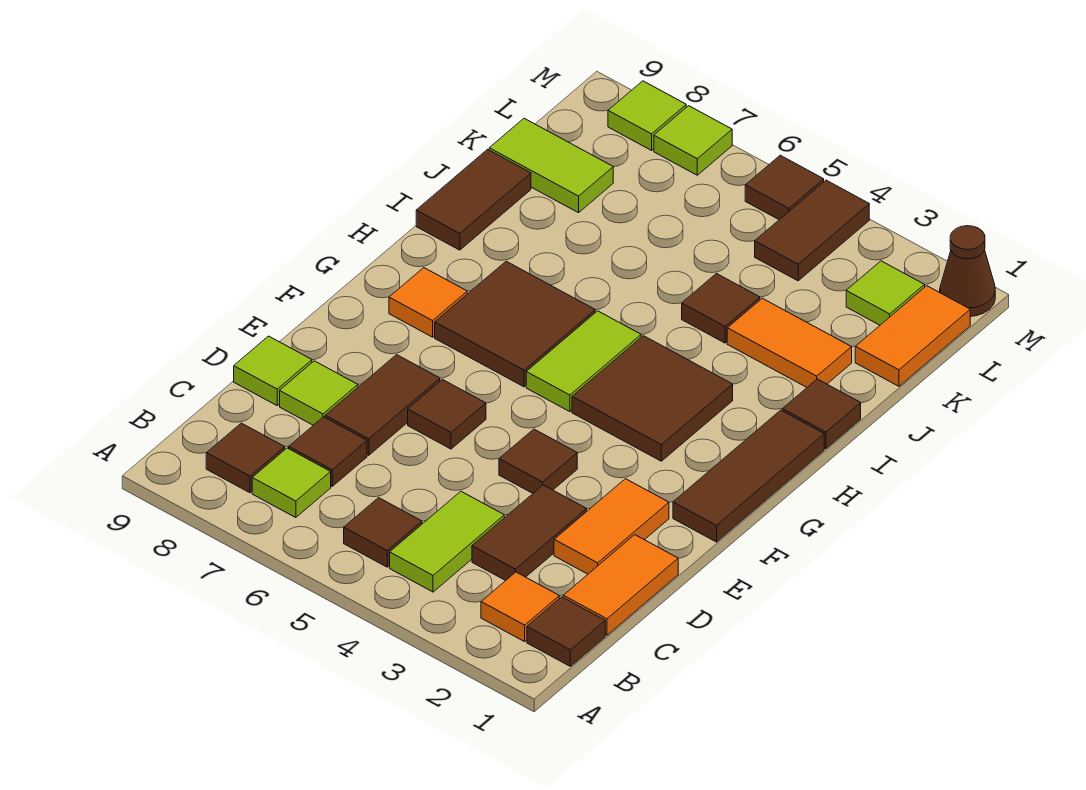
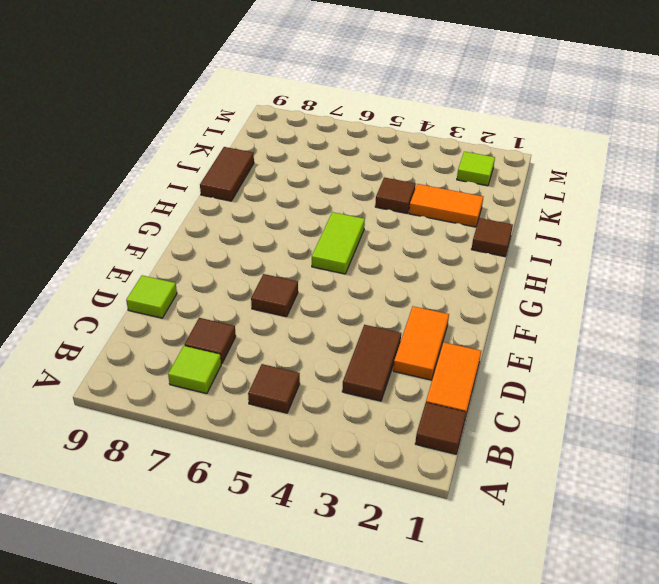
none -> orange 1x1 tile [481,572,559,642]
none -> lime 1x2 tile [390,491,504,592]
none -> brown 1x1 tile [206,423,285,493]
none -> brown 1x2 tile [325,355,440,455]

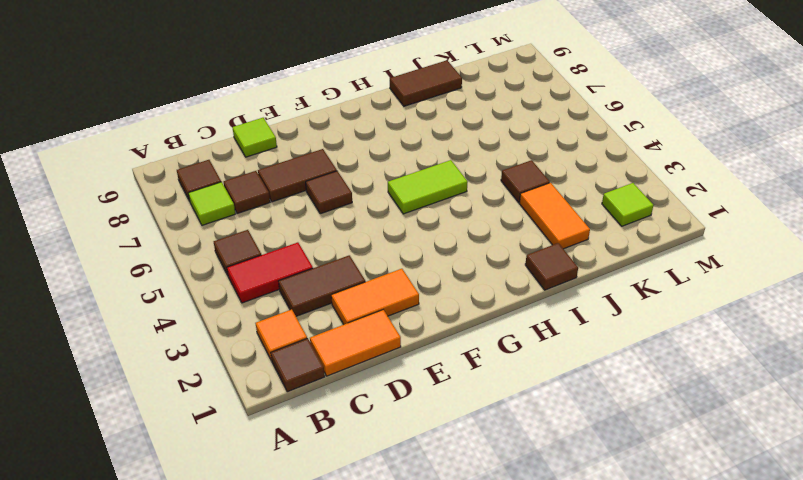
red 1x2 tile [227,242,313,303] -> lime 1x2 tile [390,491,504,592]
none -> lime 1x1 tile [280,361,358,425]
none -> brown 1x1 tile [499,429,577,493]
none -> brown 1x3 tile [673,410,824,542]
none -> brown 2x2 tile [572,336,733,461]

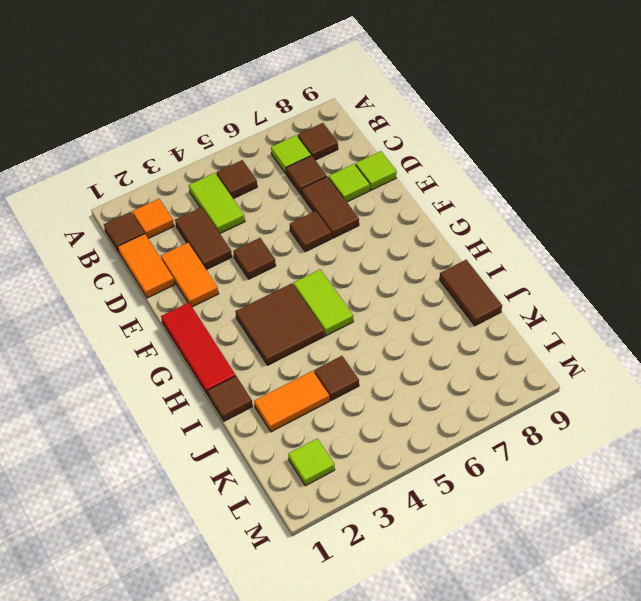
red 1x3 tile [161,303,236,395] -> brown 1x3 tile [673,410,824,542]
none -> brown 2x2 tile [435,261,595,387]
none -> orange 1x1 tile [389,268,467,337]
none -> orange 1x2 tile [855,286,970,386]
none -> lime 1x2 tile [489,118,613,213]

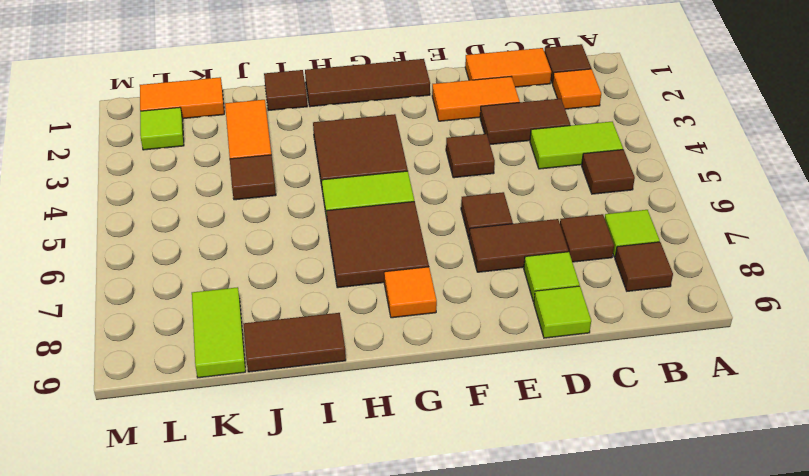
none -> brown 1x2 tile [755,180,869,281]
none -> brown 1x1 cone [940,226,995,316]
none -> brown 1x1 tile [745,155,824,220]
none -> lime 1x1 tile [654,106,732,175]

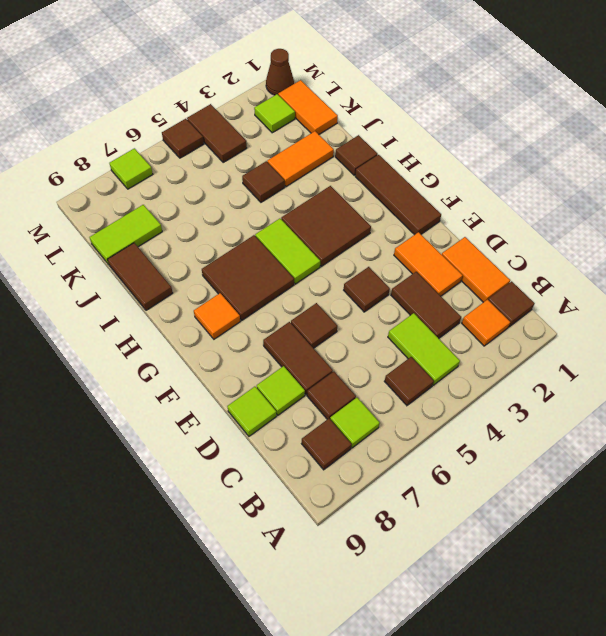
none -> lime 1x1 tile [608,81,686,150]

